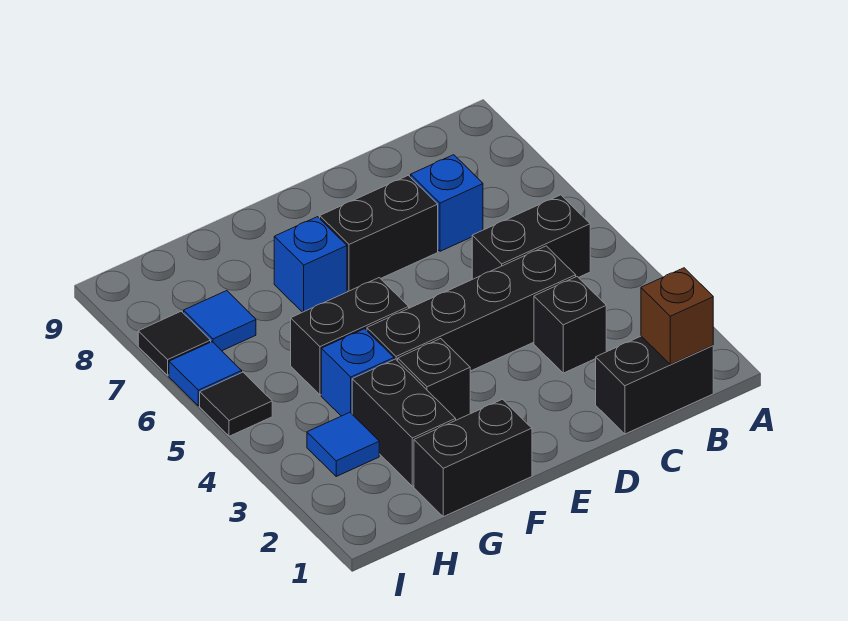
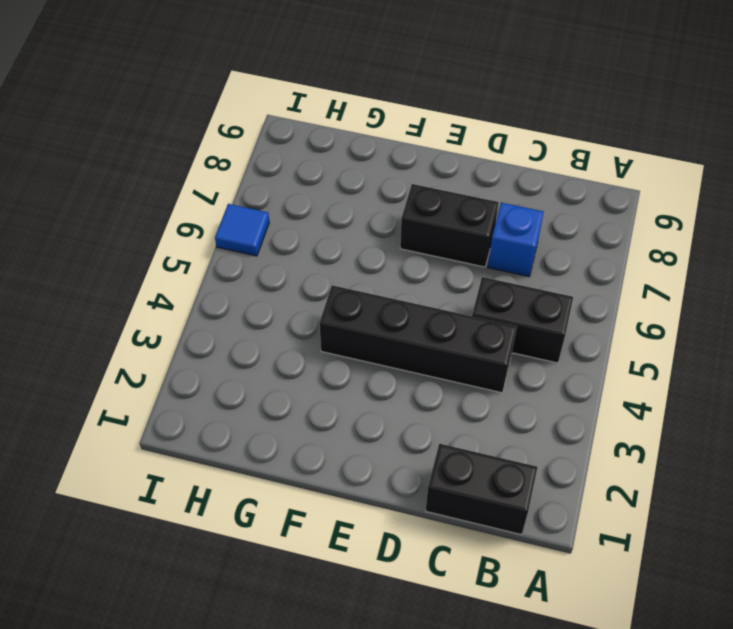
none -> black 1x1 brick [534,277,606,373]
none -> black 1x2 brick [414,399,532,517]
none -> black 1x1 brick [398,339,470,420]

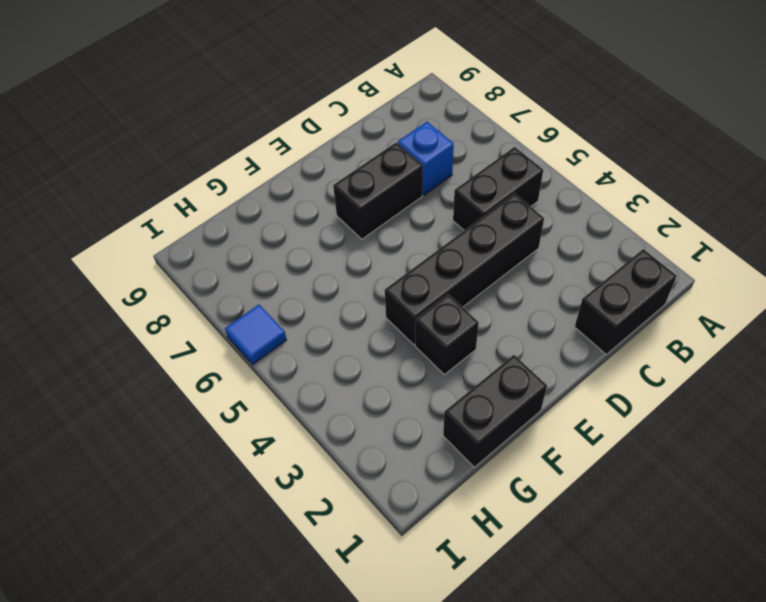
none -> black 1x1 brick [534,277,606,373]
none -> black 1x2 brick [291,278,409,395]
none -> blue 1x1 brick [274,217,347,312]

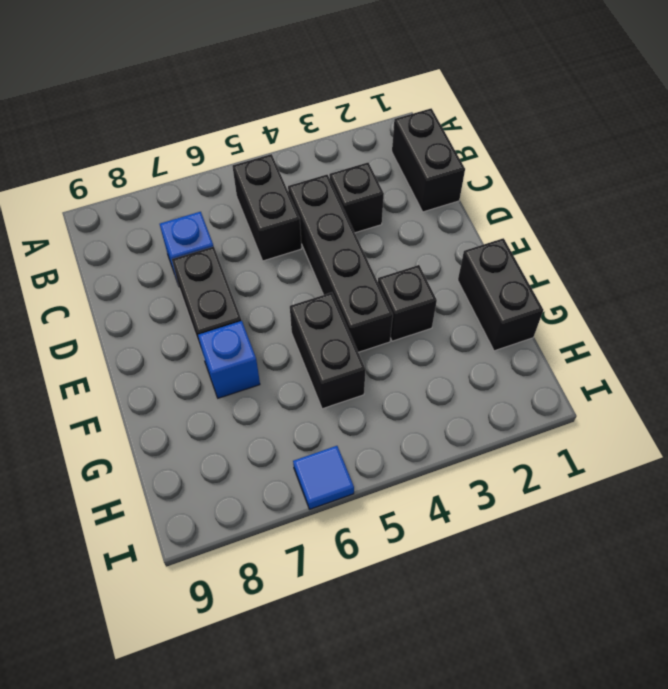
none -> black 1x2 brick [352,359,456,486]
none -> blue 1x1 brick [321,329,394,416]
none -> blue 1x1 tile [307,412,379,476]

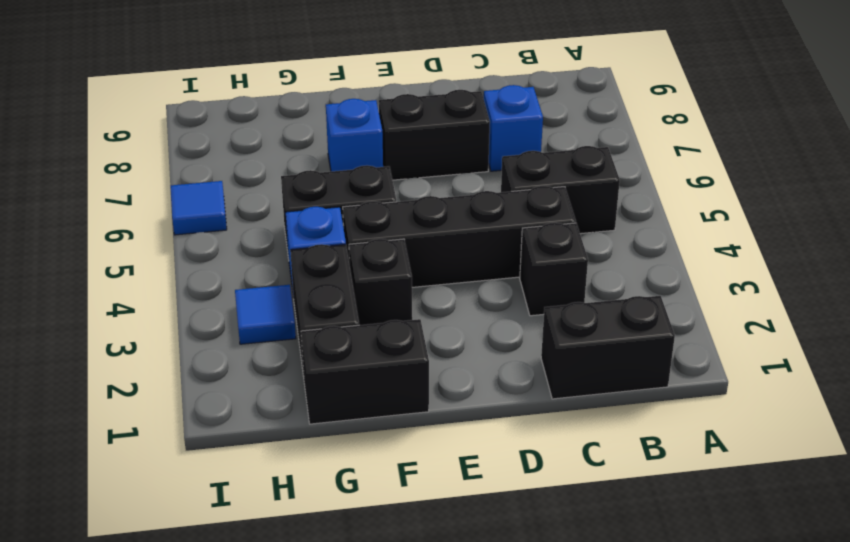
none -> blue 1x1 tile [184,291,256,351]
none -> black 1x1 tile [200,372,272,436]
none -> black 1x1 tile [138,311,211,375]

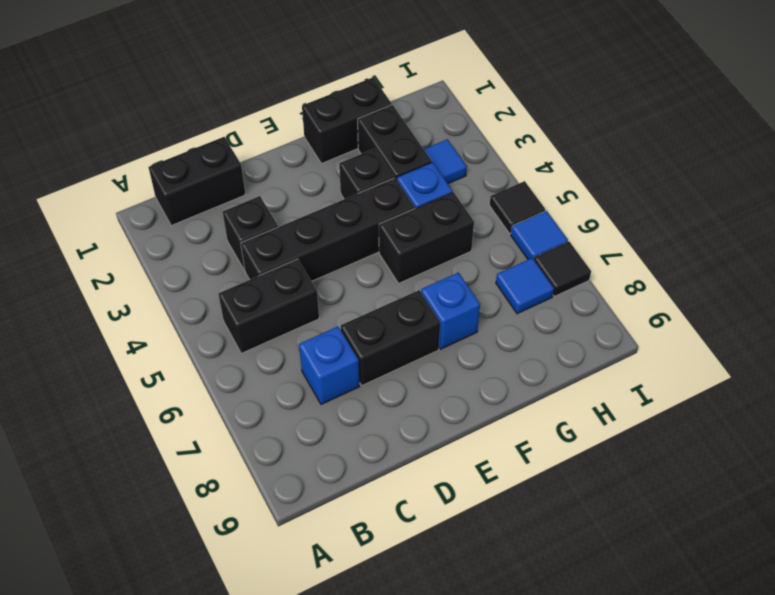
none -> brown 1x1 brick [641,268,713,364]

